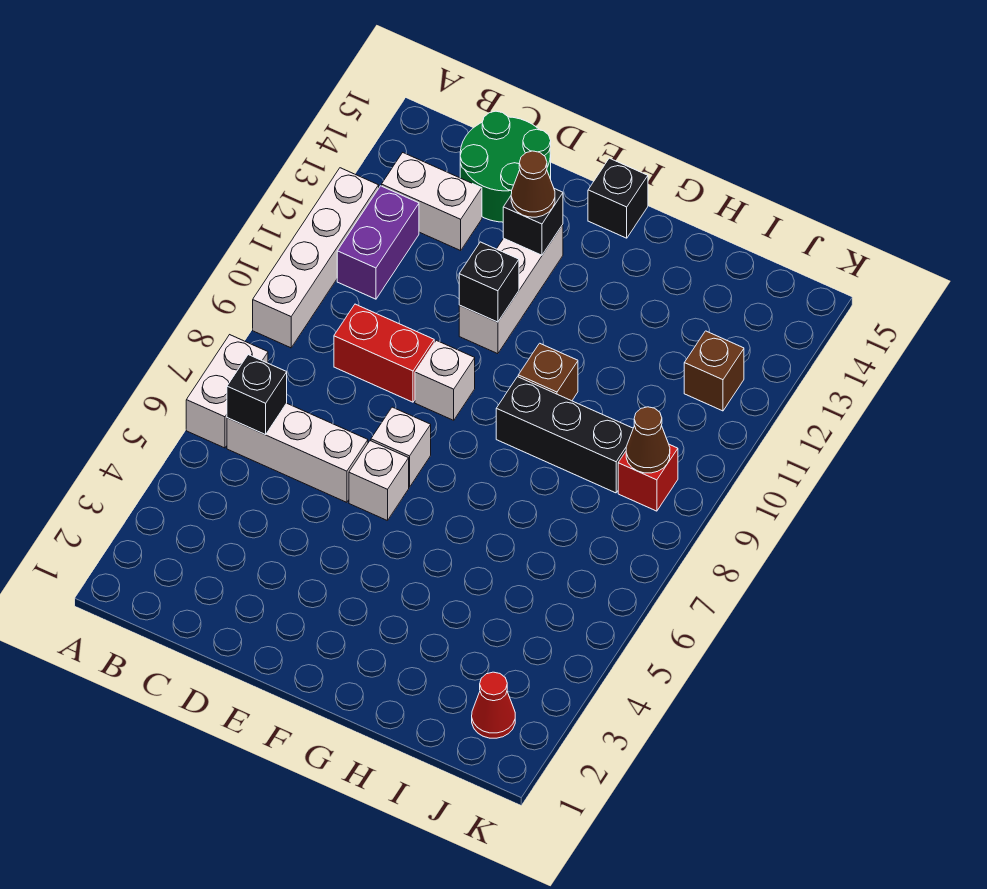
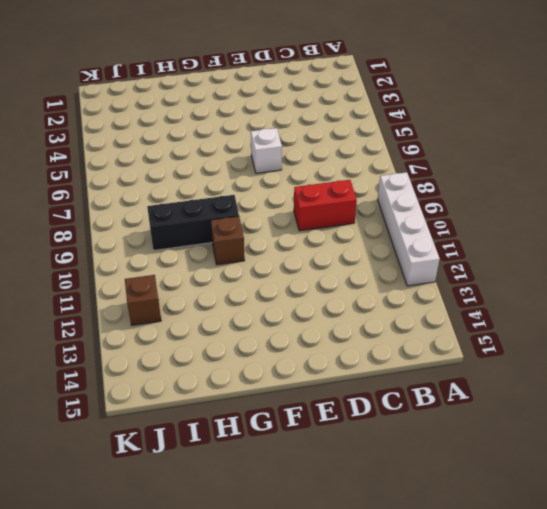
none -> white 1x2 brick [186,335,268,448]
none -> white 1x3 brick [227,403,368,502]
none -> purple 1x2 brick [337,186,419,299]

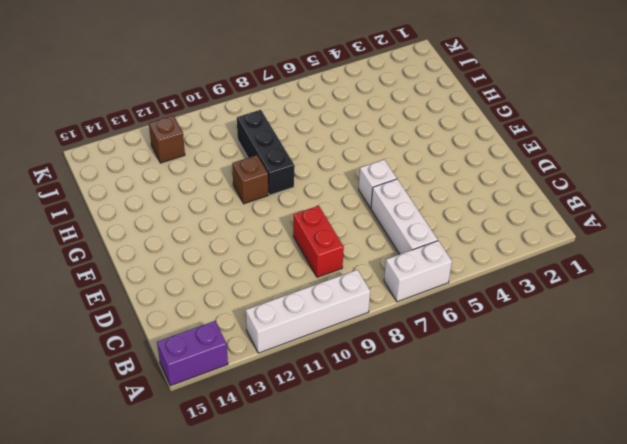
purple 1x2 brick [157,321,228,386] -> purple 1x2 brick moved to [337,186,419,299]
none -> white 1x2 brick [382,153,482,251]
none -> green 2x2 round brick [460,111,551,222]
none -> white 1x1 brick [371,407,431,487]

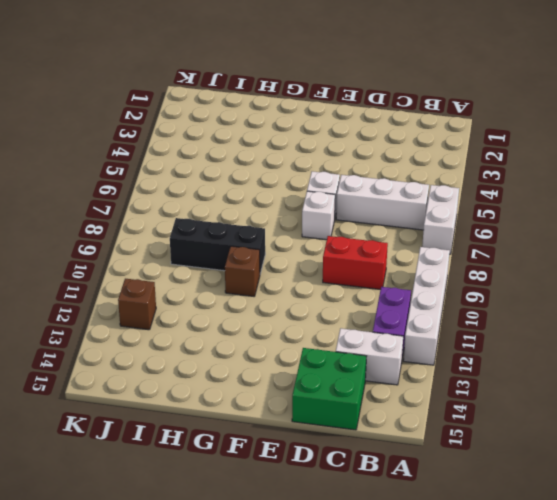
green 2x2 brick [292,348,366,430] -> green 2x2 round brick [460,111,551,222]
none -> white 1x1 brick [415,340,475,420]
none -> white 1x3 brick [459,225,563,354]
none -> black 1x1 brick [588,158,648,238]

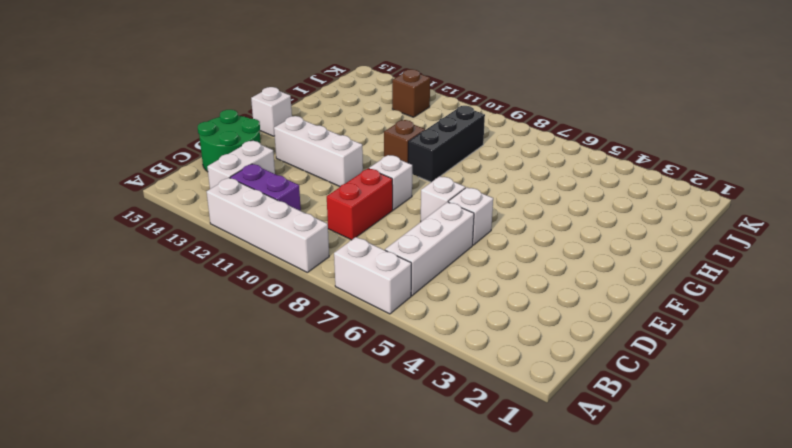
white 1x1 brick [251,87,292,136] -> black 1x1 brick [588,158,648,238]
none -> red 1x1 cone [472,672,515,738]
none -> red 1x1 brick [618,444,678,511]
none -> black 1x1 brick [227,355,287,435]

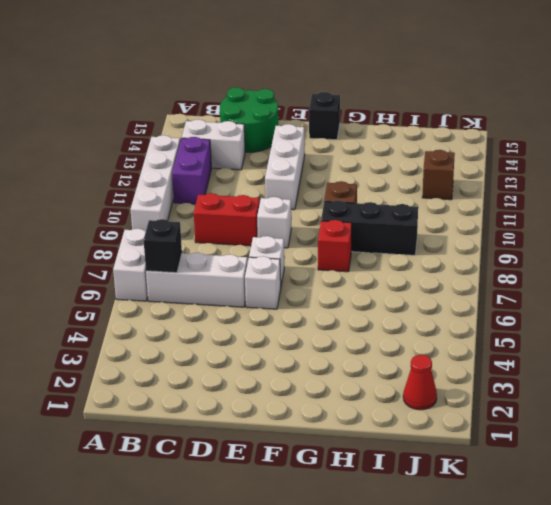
red 1x1 brick [318,220,352,272] -> red 1x1 brick moved to [618,444,678,511]
none -> black 1x1 brick [459,242,519,322]
none -> black 1x1 brick [503,189,563,255]
none -> brown 1x1 cone [626,407,670,473]

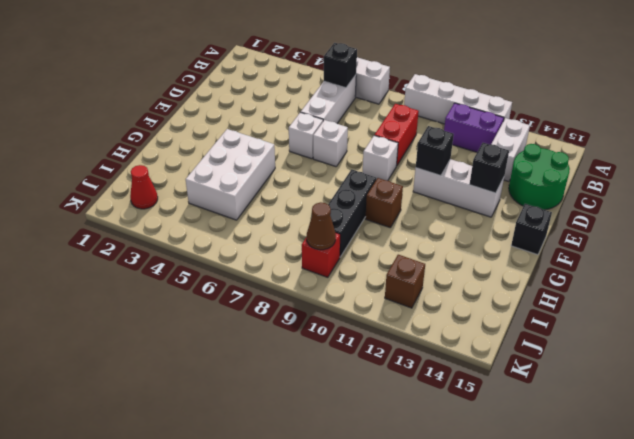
white 2x3 brick [186,129,275,220] -> none
none -> brown 1x1 cone [511,151,555,217]

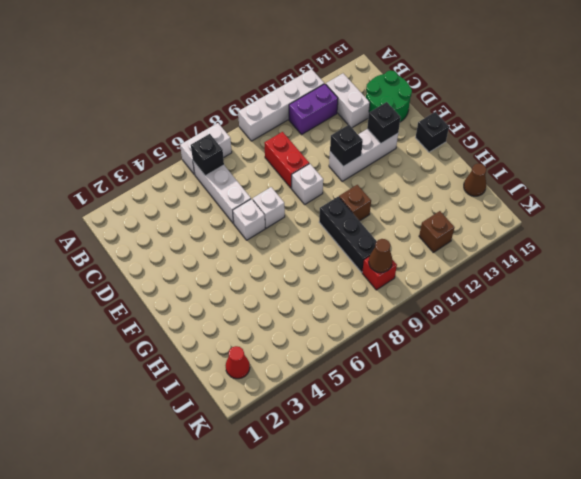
brown 1x1 cone [464,163,486,196] -> brown 1x1 cone moved to [511,151,555,217]

